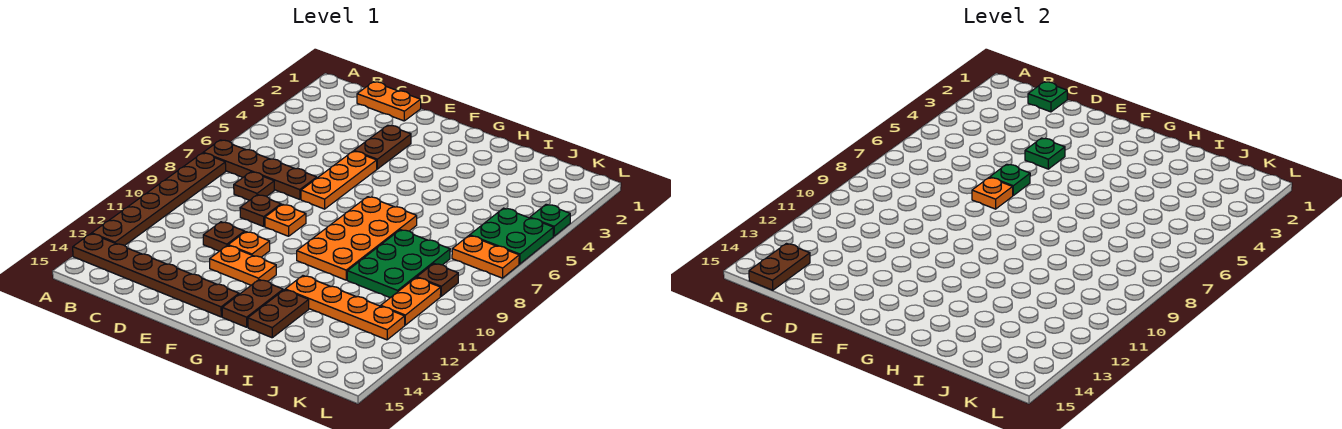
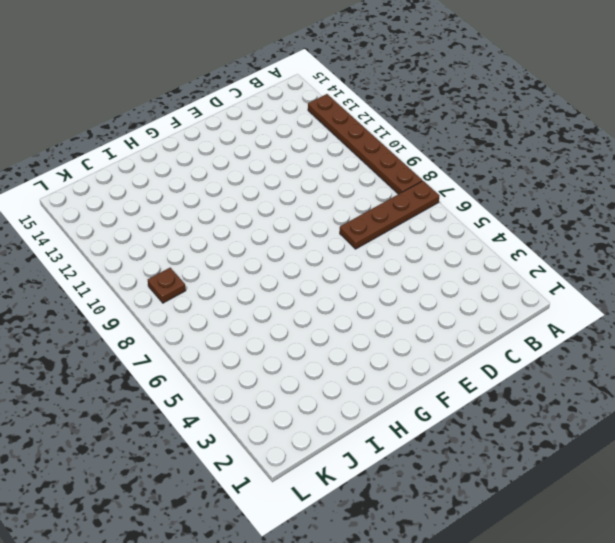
none -> brown 1x6 plate [73,234,239,317]
none -> orange 1x2 plate [357,82,421,121]
none -> brown 1x1 plate [234,172,274,200]

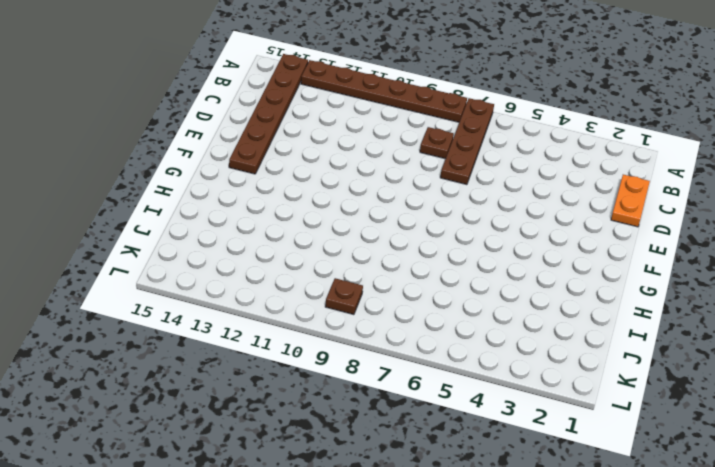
none -> brown 1x1 plate [240,195,281,226]
none -> brown 1x1 plate [203,222,245,251]
none -> brown 1x2 plate [354,125,411,169]

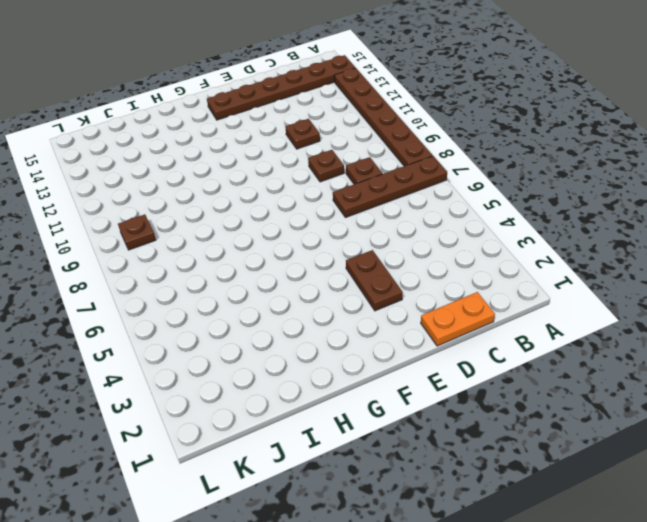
none -> orange 1x3 plate [301,151,377,209]
none -> orange 1x1 plate [265,204,306,236]
none -> orange 1x1 plate [228,232,270,257]

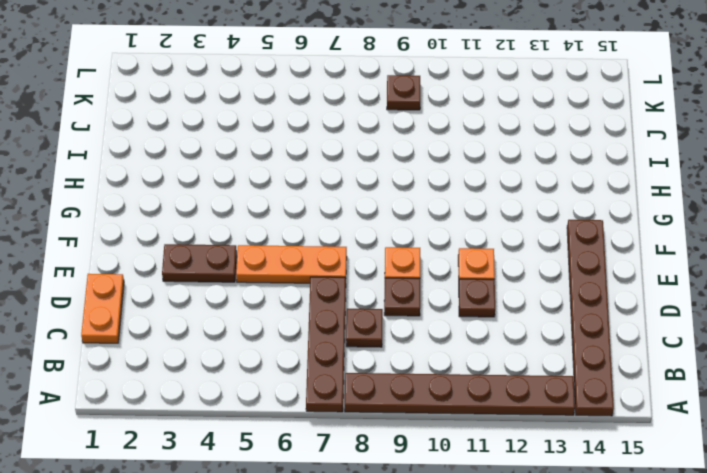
none -> orange 1x2 plate [210,245,276,285]
none -> orange 2x4 plate [297,197,417,280]
none -> brown 1x2 plate [222,280,283,327]

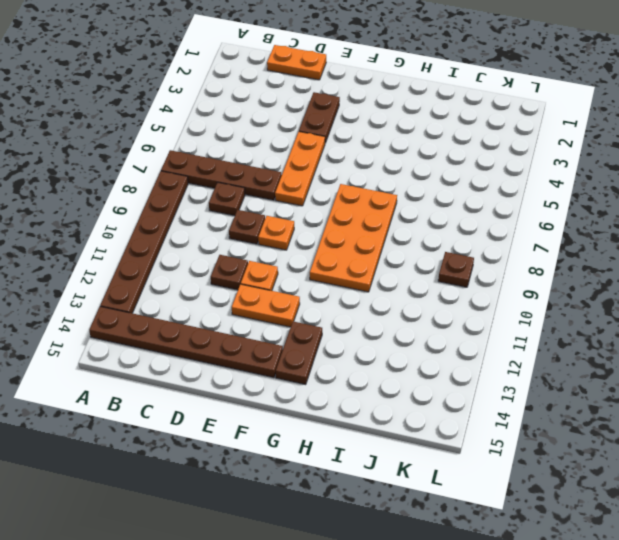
none -> orange 1x4 plate [285,276,405,340]
none -> brown 1x2 plate [248,290,309,338]
none -> green 2x3 plate [347,230,450,298]

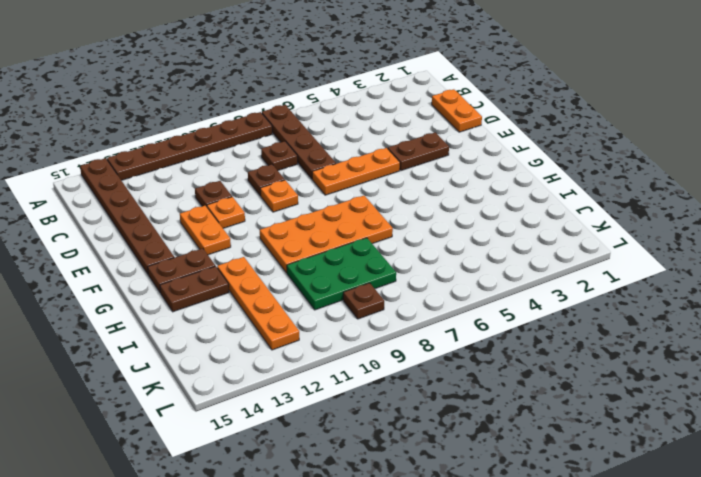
none -> green 2x2 plate [470,208,554,264]
none -> orange 1x2 plate [452,236,519,278]
none -> orange 1x2 plate [381,278,441,325]

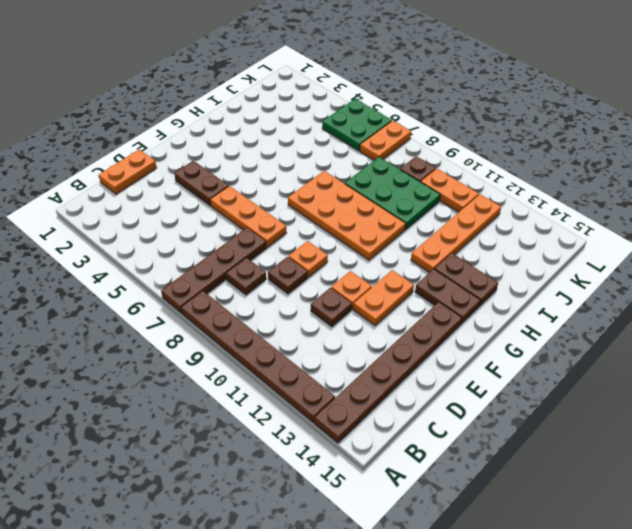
none -> green 1x1 plate [530,204,570,236]
none -> brown 1x2 plate [749,244,810,290]
none -> green 1x1 plate [1028,82,1067,112]

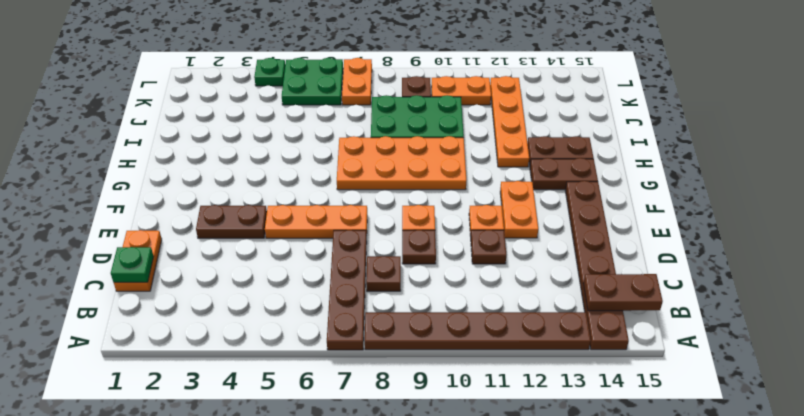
none -> green 1x1 plate [1025,138,1065,169]
none -> green 1x1 plate [990,164,1030,195]
none -> orange 1x1 plate [972,178,1013,209]

